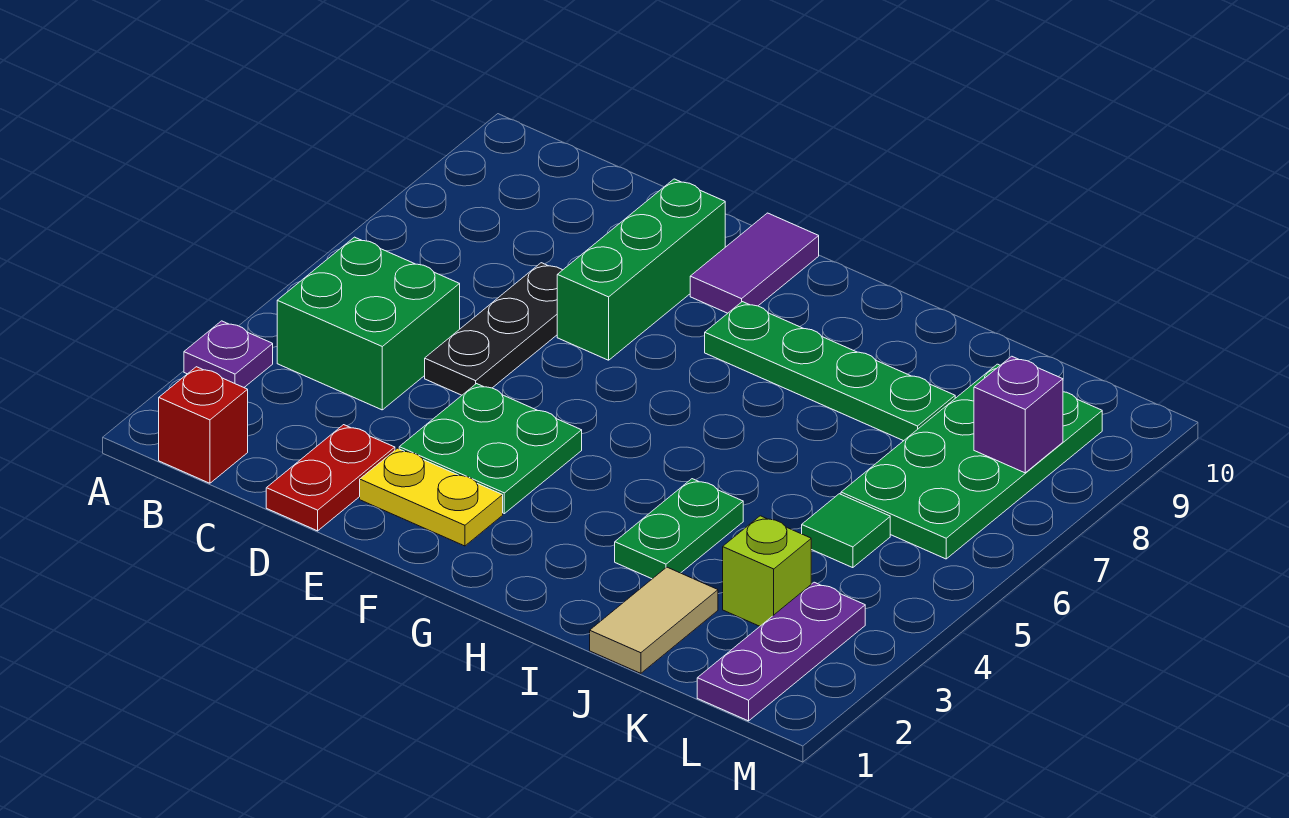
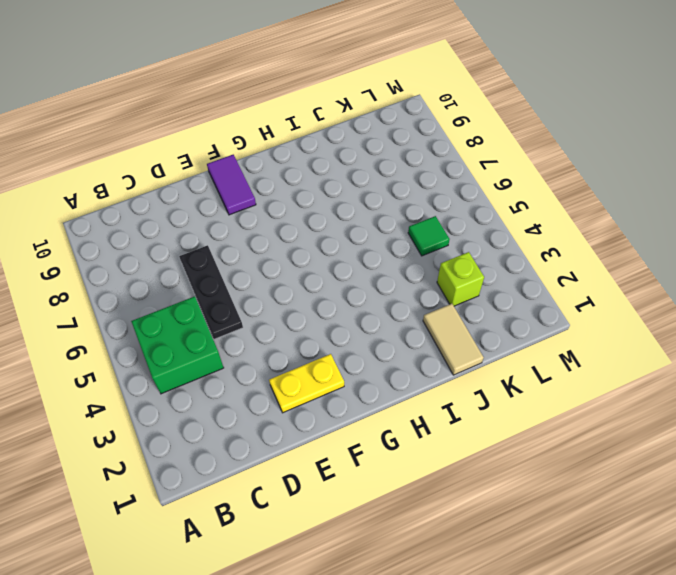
none -> purple 1x1 plate [184,321,273,387]
none -> red 1x1 brick [159,367,248,483]
none -> red 1x2 plate [266,425,395,531]

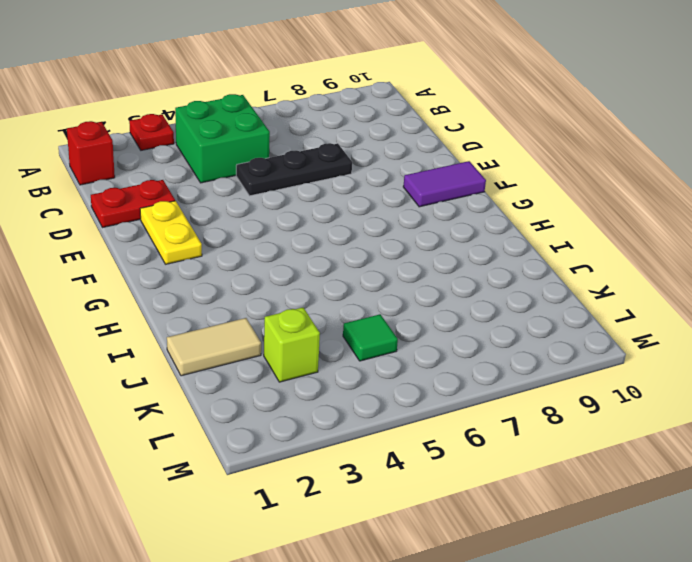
red 1x1 plate [129,114,174,150] -> purple 1x1 plate [184,321,273,387]
none -> green 2x2 plate [399,384,582,514]
none -> green 1x3 brick [557,179,725,360]
none -> green 1x4 plate [705,302,955,441]

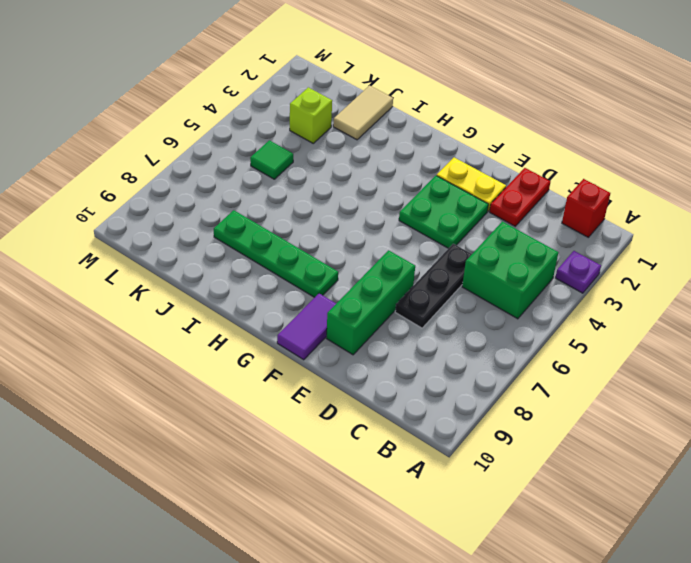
none -> green 1x2 plate [615,479,743,579]
none -> green 2x4 plate [841,364,1102,559]
none -> purple 1x3 plate [697,582,865,721]

